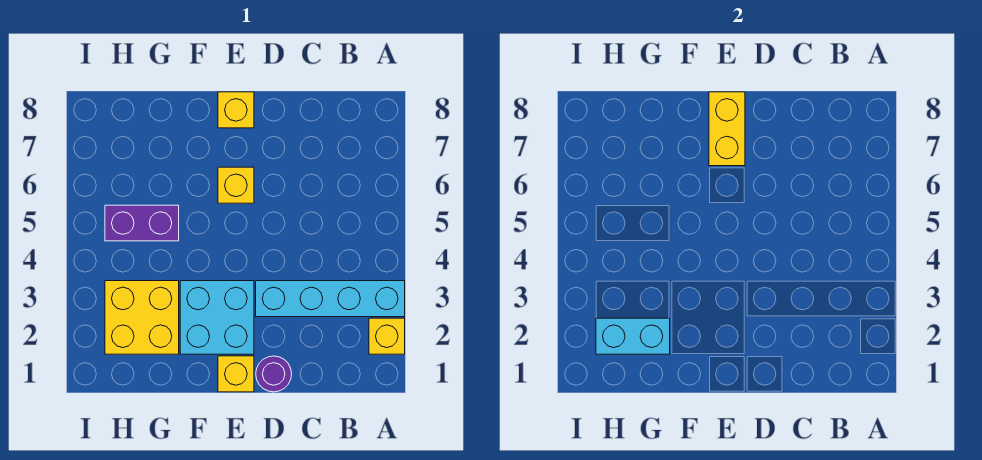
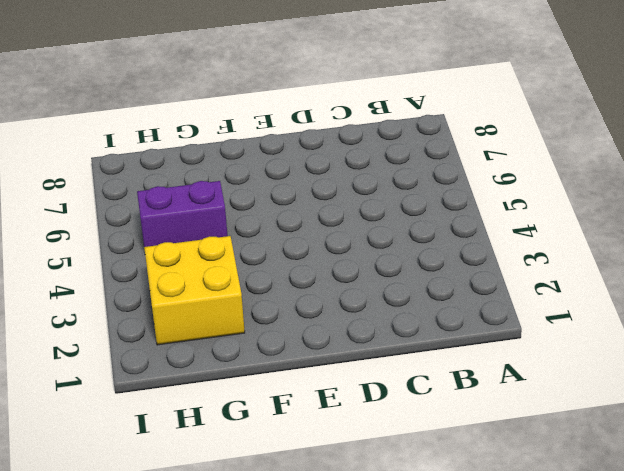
none -> yellow 1x1 brick [369,318,405,354]
none -> cyan 1x4 brick [256,281,405,317]

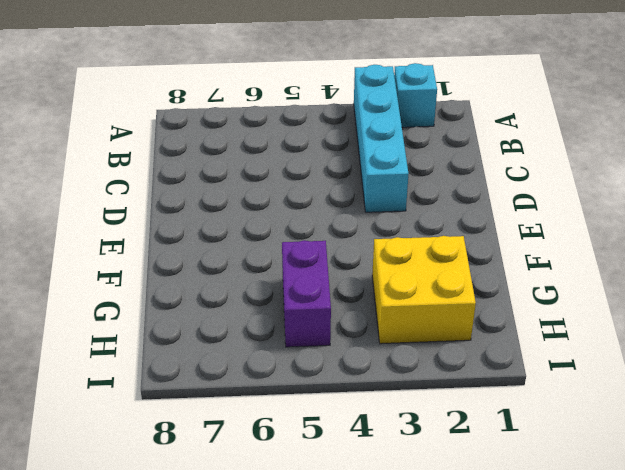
cyan 1x1 brick [394,63,437,127] -> yellow 1x1 brick [369,318,405,354]
none -> purple 1x1 round brick [256,356,292,392]
none -> yellow 1x1 brick [218,356,254,392]

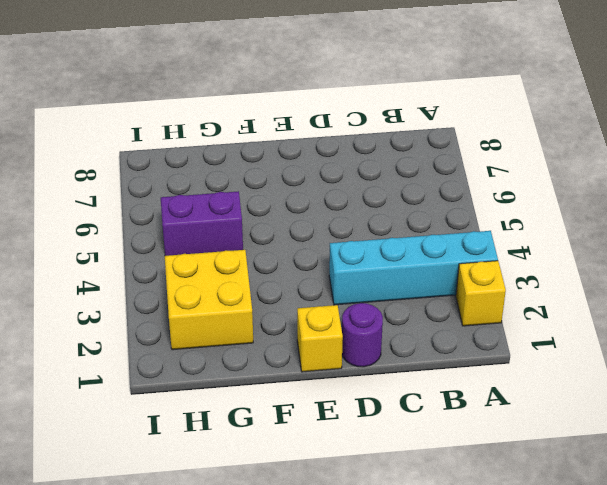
none -> cyan 2x2 brick [180,281,254,354]
none -> yellow 1x1 brick [218,167,254,203]

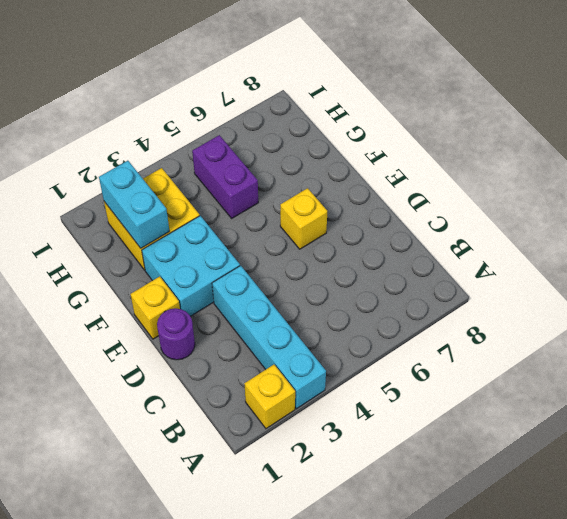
none -> yellow 1x1 brick [218,92,254,128]
none -> yellow 1x2 brick [709,92,745,166]

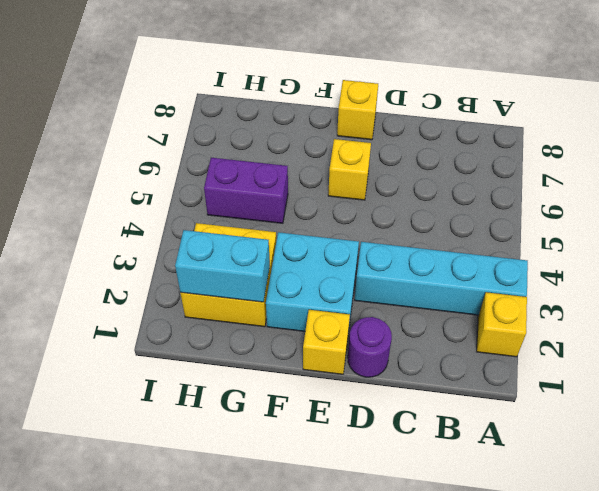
none -> yellow 1x2 brick [709,92,745,166]

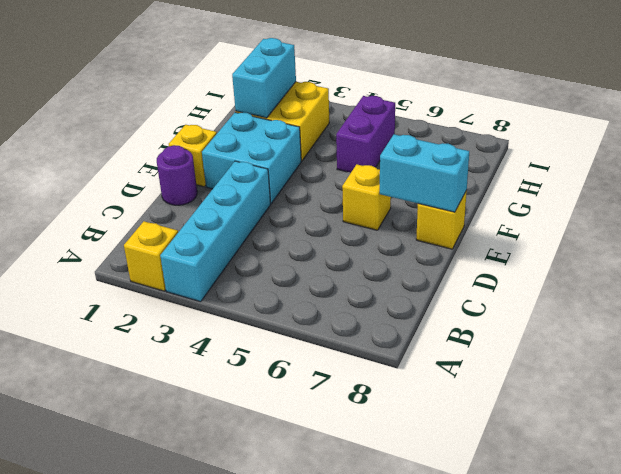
cyan 1x2 brick [380,134,469,212] -> yellow 1x2 brick [709,92,745,166]

